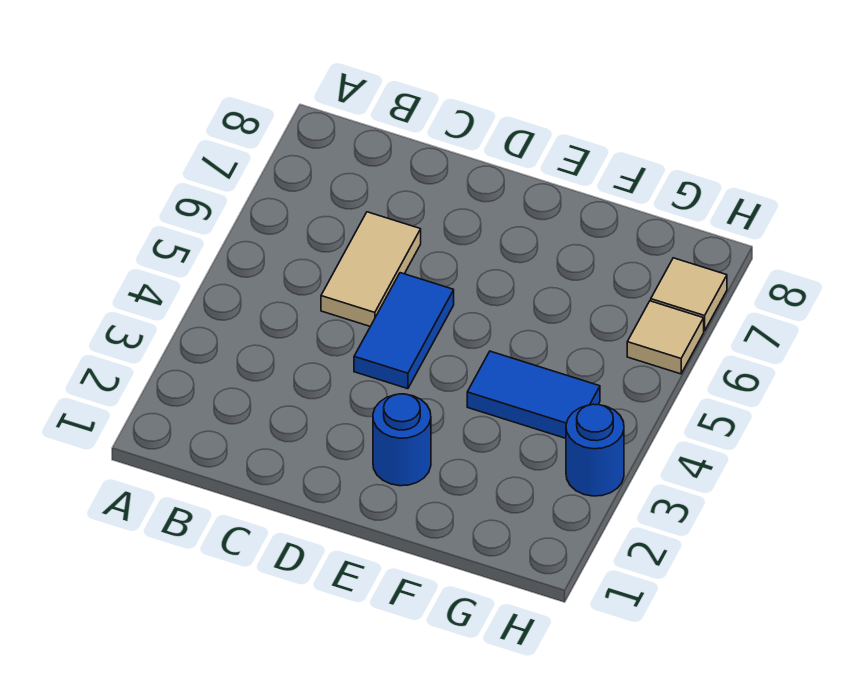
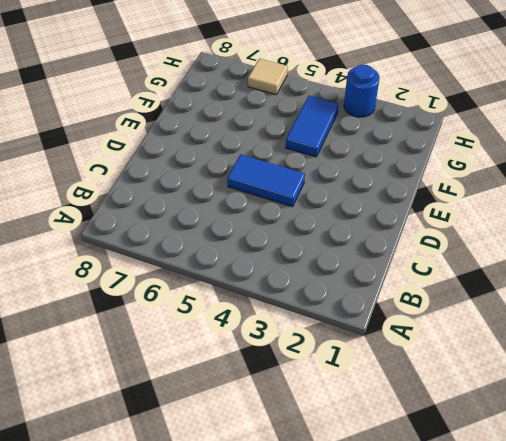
none -> tan 1x2 tile [321,212,421,326]
none -> blue 1x1 round brick [373,394,431,486]

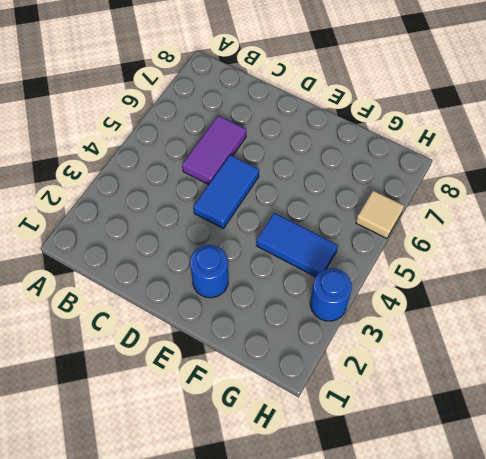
purple 1x2 tile [182,116,246,185] -> tan 1x2 tile [321,212,421,326]
none -> tan 1x1 tile [651,258,727,331]

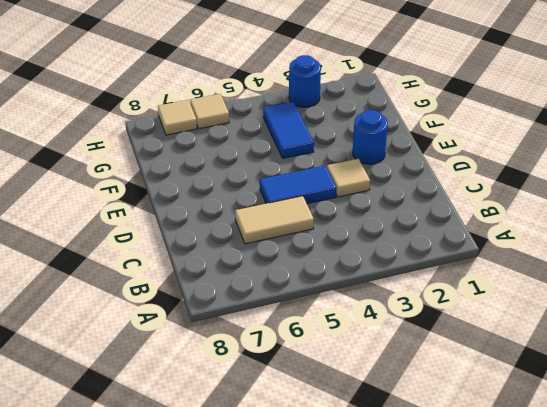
tan 1x1 tile [327,159,370,197] -> none

